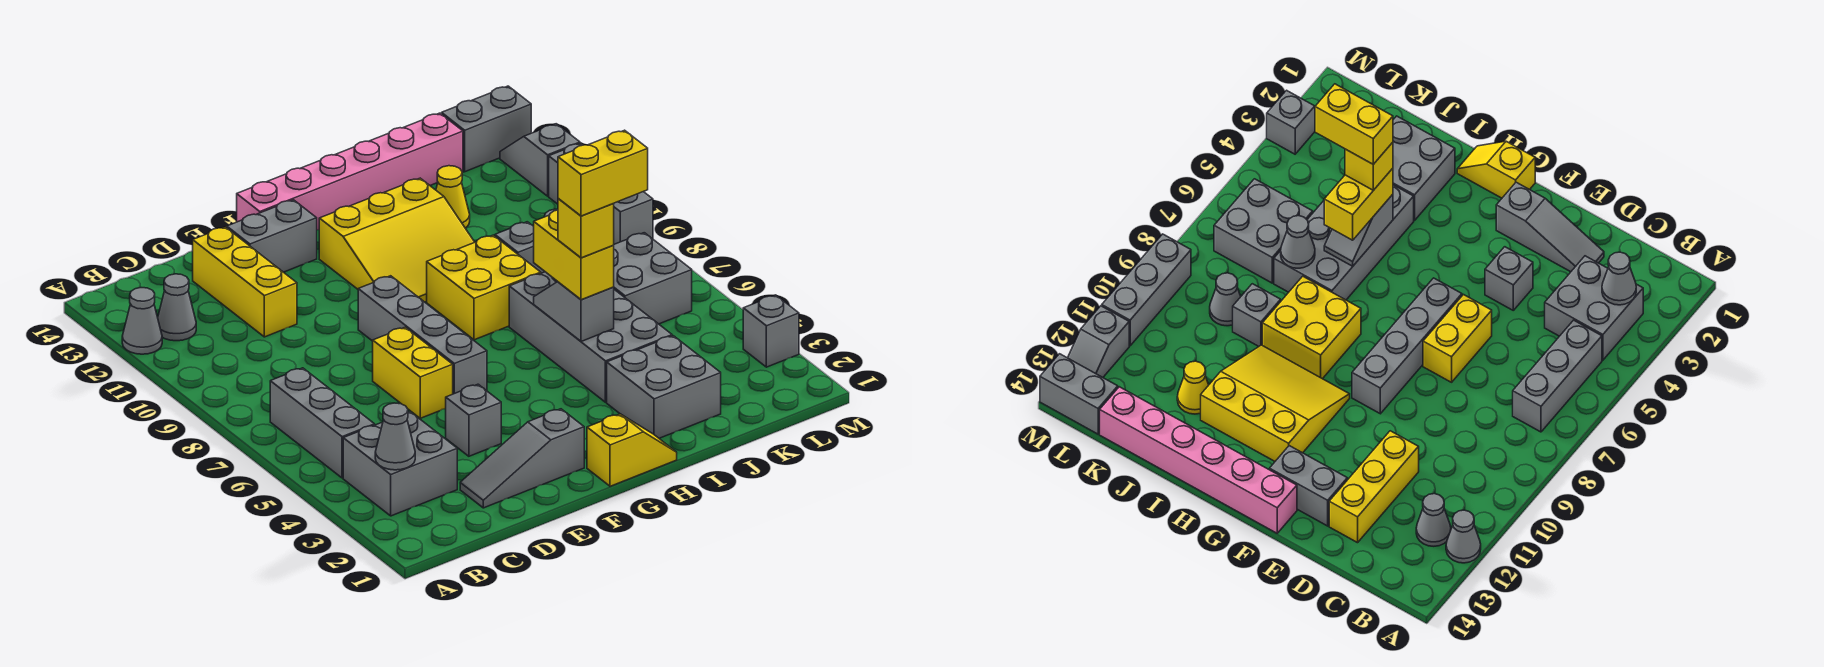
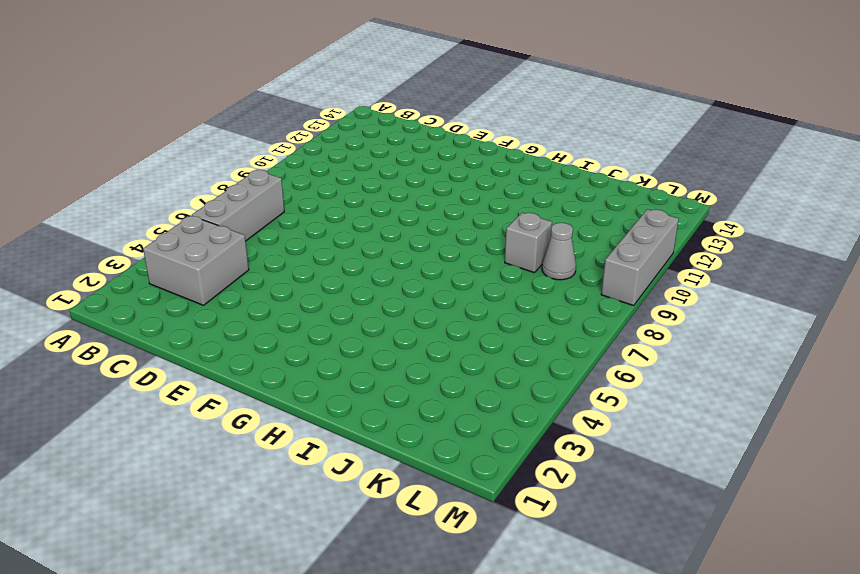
none -> grey 1x1 cone [122,288,162,354]
none -> grey 1x1 cone [158,274,196,341]
none -> grey 1x3 slope [460,409,584,508]
none -> yellow 1x3 brick [193,227,297,337]

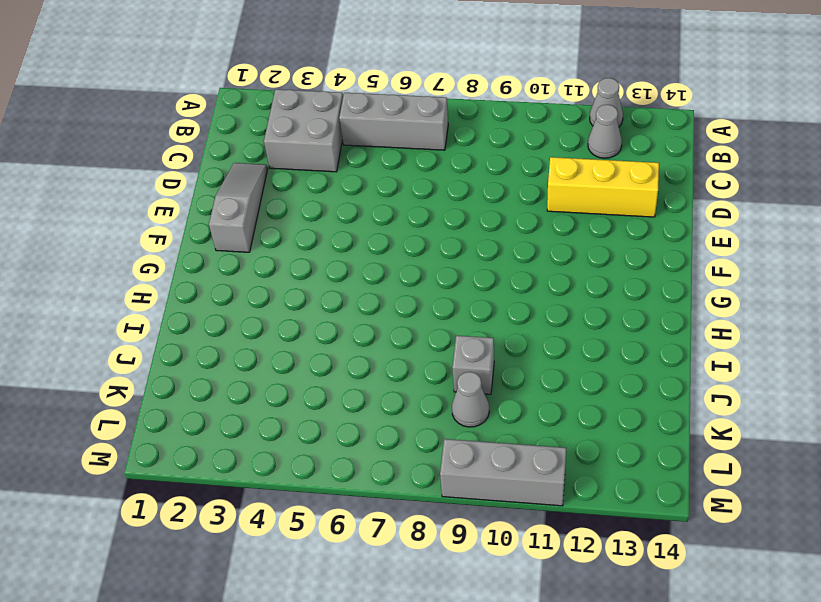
none -> grey 1x1 brick [446,384,501,456]
none -> yellow 1x2 brick [373,327,453,418]
none -> grey 1x2 brick [227,200,317,272]
none -> grey 1x4 brick [358,276,487,394]

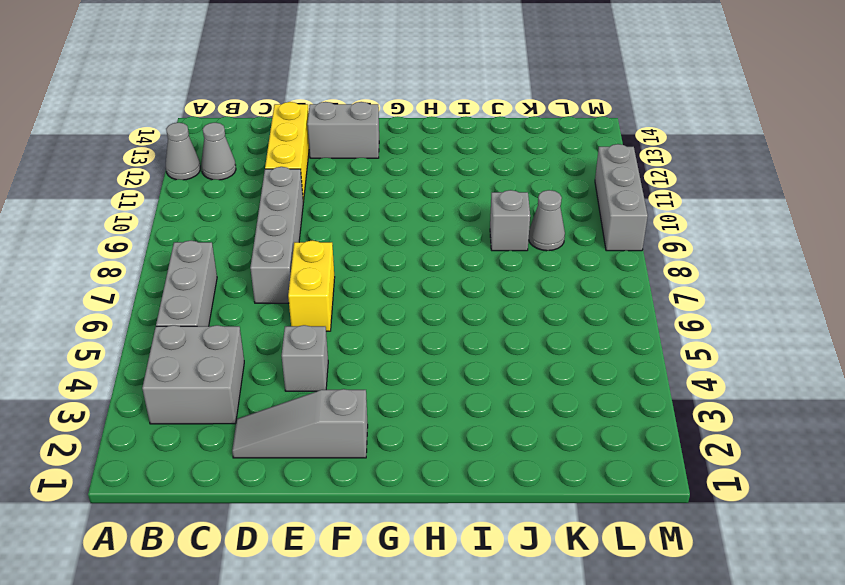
grey 1x4 brick [250,167,303,303] -> grey 1x4 brick moved to [358,276,487,394]
none -> pink 1x6 brick [237,113,463,230]
none -> yellow 1x2 slope [587,414,677,486]
none -> yellow 3x3 slope [319,178,475,302]
none -> yellow 2x2 brick [427,235,541,340]

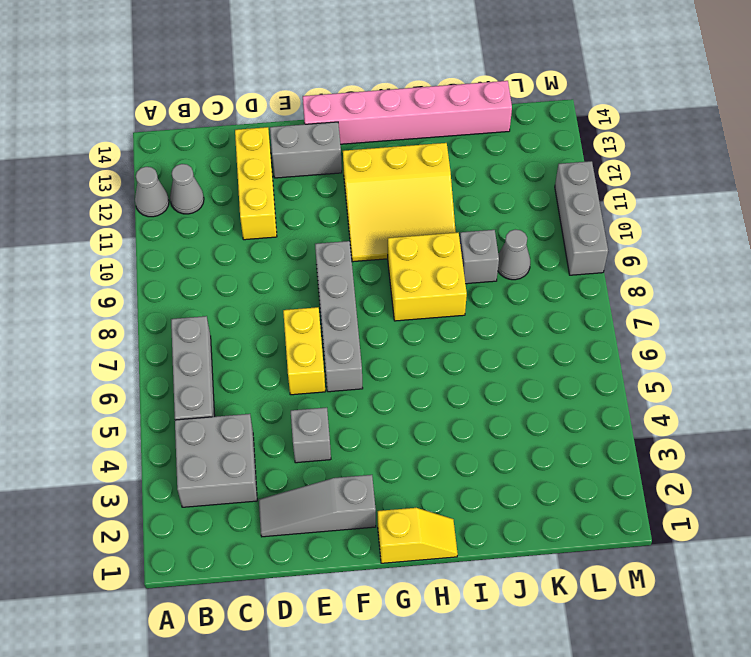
none -> grey 2x2 brick [607,336,721,438]
none -> grey 2x4 brick [509,272,672,402]
none -> yellow 1x1 cone [436,166,470,228]
none -> grey 2x2 brick [613,233,692,324]

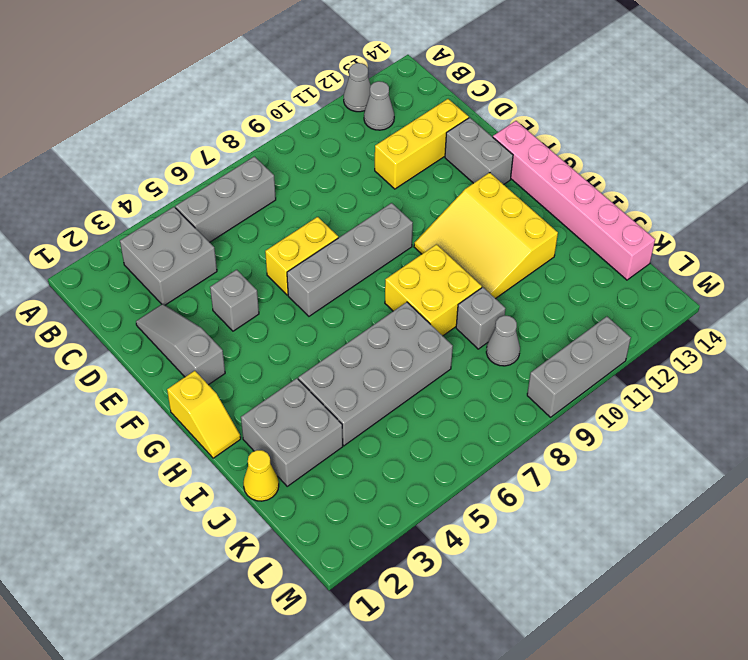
yellow 1x1 cone [243,450,279,501] -> yellow 1x1 cone moved to [436,166,470,228]
none -> grey 2x2 brick [613,233,692,324]
none -> grey 1x2 brick [442,86,531,172]
none -> grey 1x1 brick [743,295,799,367]
none -> grey 1x2 slope [500,124,580,196]

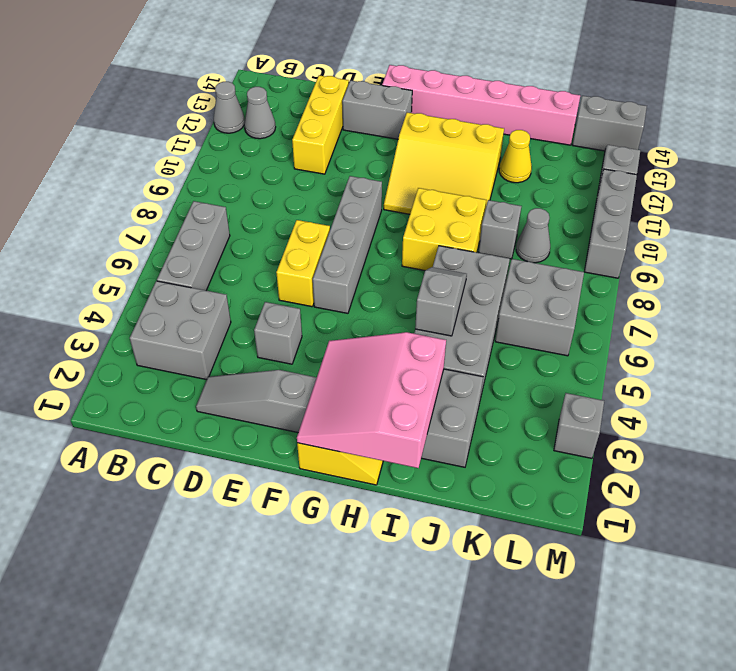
pink 3x3 slope [297,332,446,468] -> none
none -> grey 1x1 cone [375,403,415,470]
none -> grey 1x1 cone [1281,216,1315,268]
none -> yellow 1x2 brick [534,210,614,300]
none -> yellow 1x1 brick [558,198,614,258]

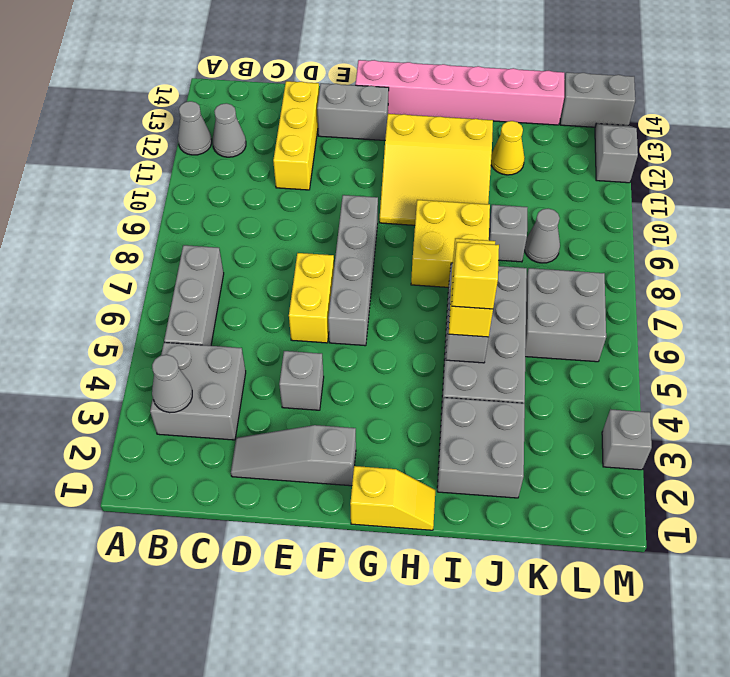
none -> grey 1x3 brick [549,143,653,244]
none -> grey 1x1 cone [1281,216,1315,268]
none -> yellow 1x2 brick [558,130,648,216]

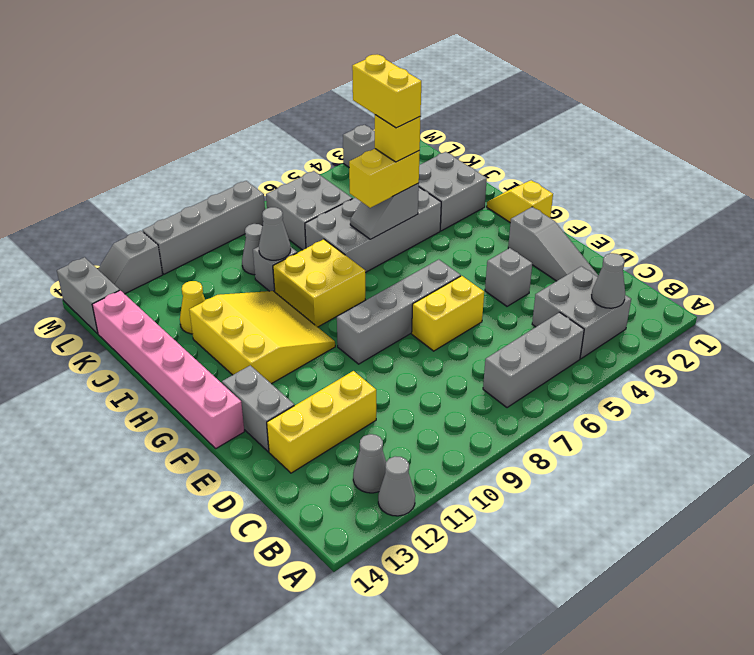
grey 1x1 cone [259,207,291,260] -> grey 1x1 cone moved to [1281,216,1315,268]
grey 1x4 brick [142,181,265,274] -> grey 1x3 brick [549,143,653,244]

